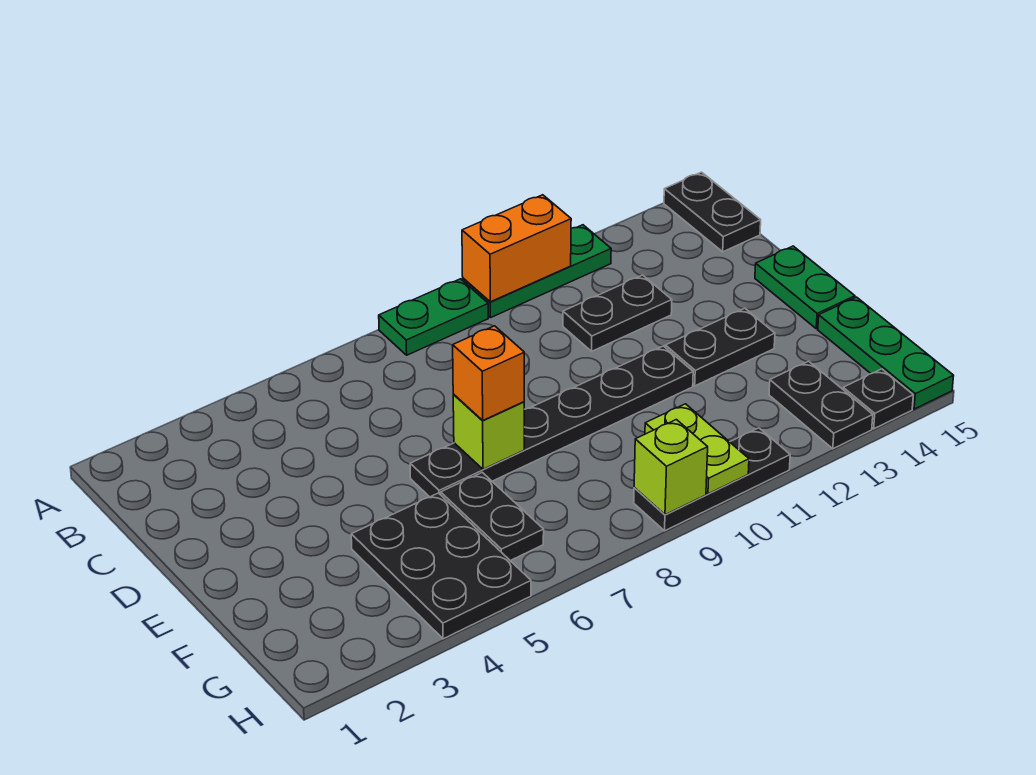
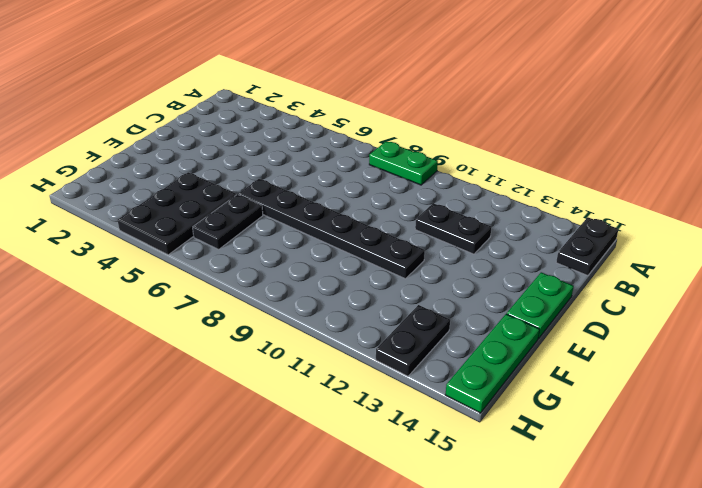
none -> green 1x3 plate [463,225,611,318]
none -> black 1x2 plate [665,308,775,386]
none -> black 1x3 plate [634,428,790,531]

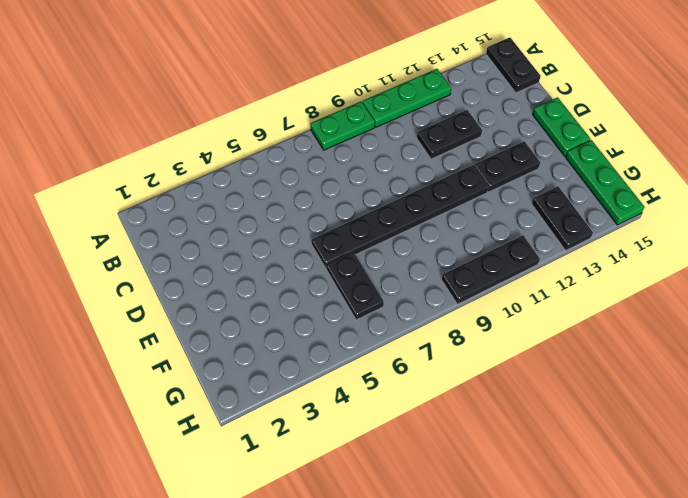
none -> black 2x3 plate [351,493,531,639]
none -> black 1x1 plate [843,369,913,429]
none -> orange 1x2 brick [462,195,571,302]

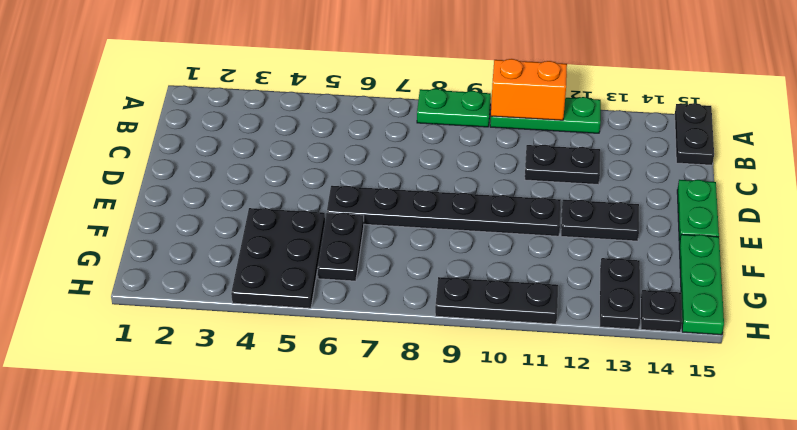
none -> lime 1x1 brick [453,395,524,469]
none -> lime 1x2 plate [645,404,749,494]
none -> lime 1x1 brick [634,420,708,515]

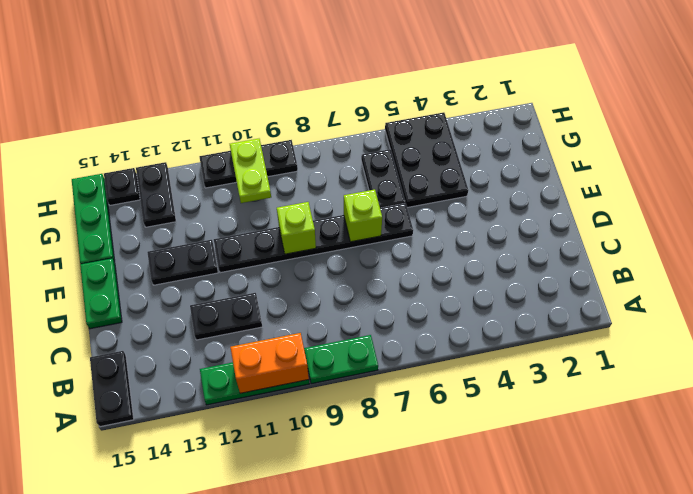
lime 1x1 brick [277,202,316,254] -> lime 1x1 brick moved to [634,420,708,515]
none -> orange 1x1 brick [453,326,524,421]

